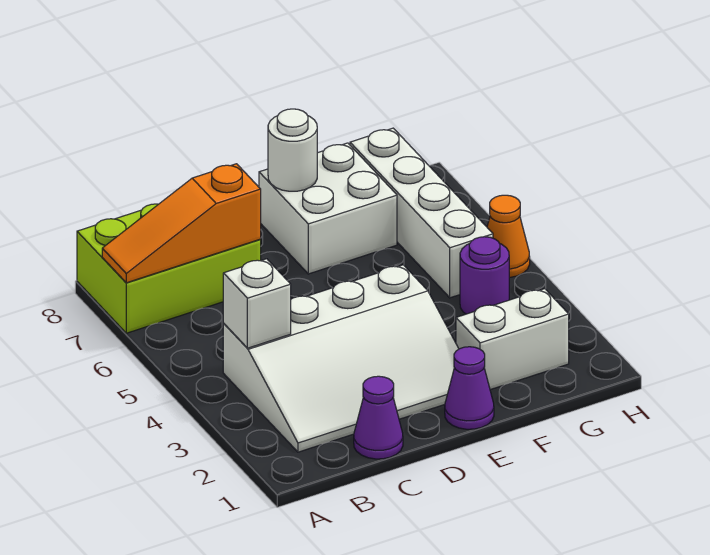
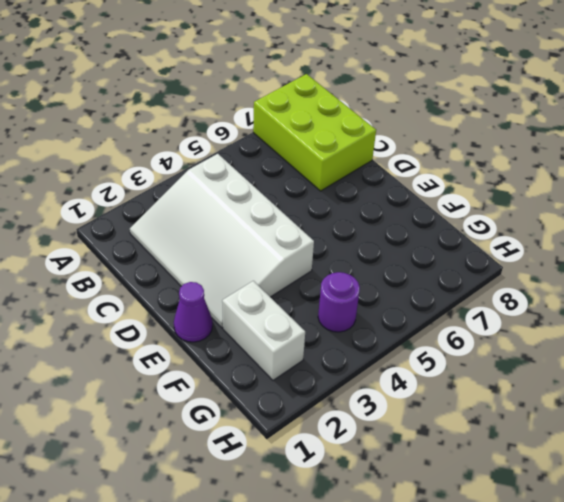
none -> purple 1x1 cone [354,376,403,459]
none -> white 2x2 brick [259,143,397,274]
none -> white 1x4 brick [350,128,493,298]

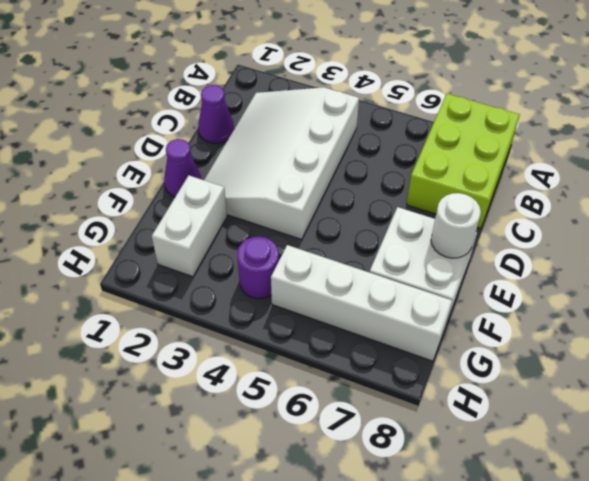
none -> orange 1x1 cone [487,195,530,278]
none -> orange 1x3 slope [102,164,261,283]
none -> white 1x1 brick [223,259,291,348]

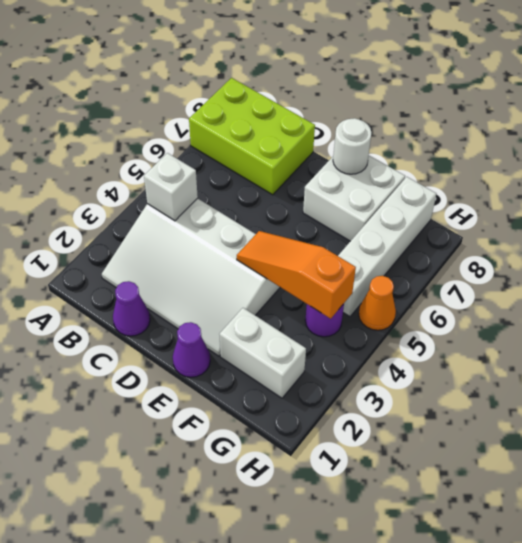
orange 1x3 slope [237,231,356,319] -> orange 1x3 slope moved to [102,164,261,283]

